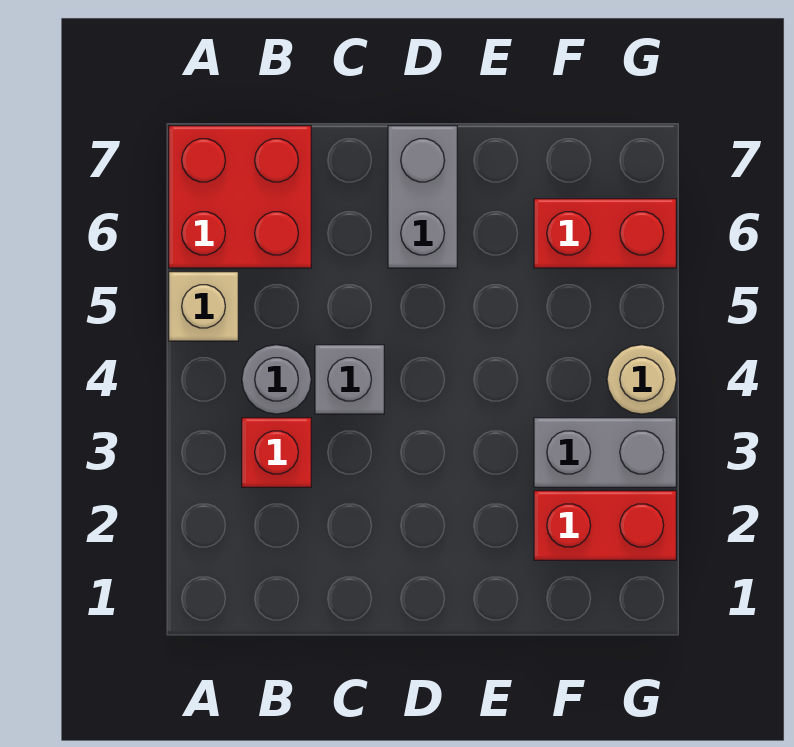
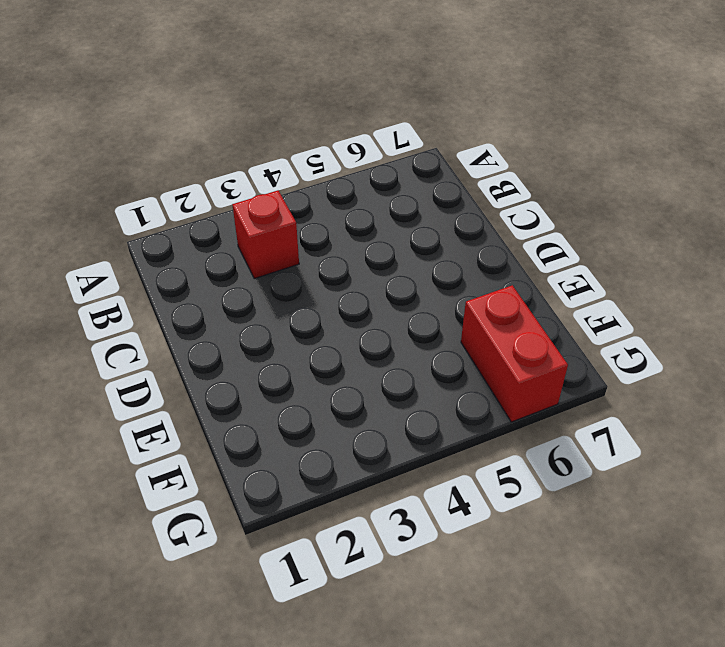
none -> tan 1x1 brick [169,272,238,341]
none -> red 2x2 brick [169,126,311,268]

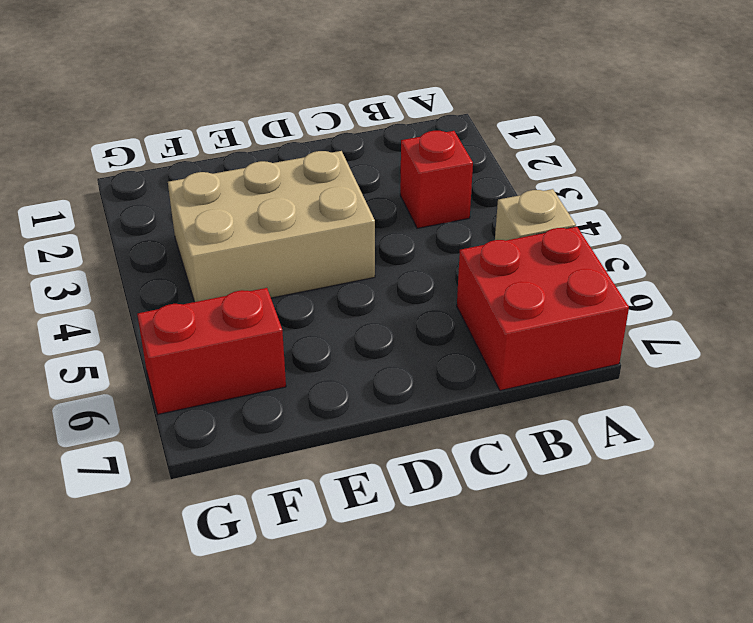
tan 2x3 brick [168,151,375,302] -> grey 1x2 brick [534,418,676,487]
none -> grey 1x1 round brick [242,345,311,414]
none -> grey 1x1 brick [315,345,384,414]

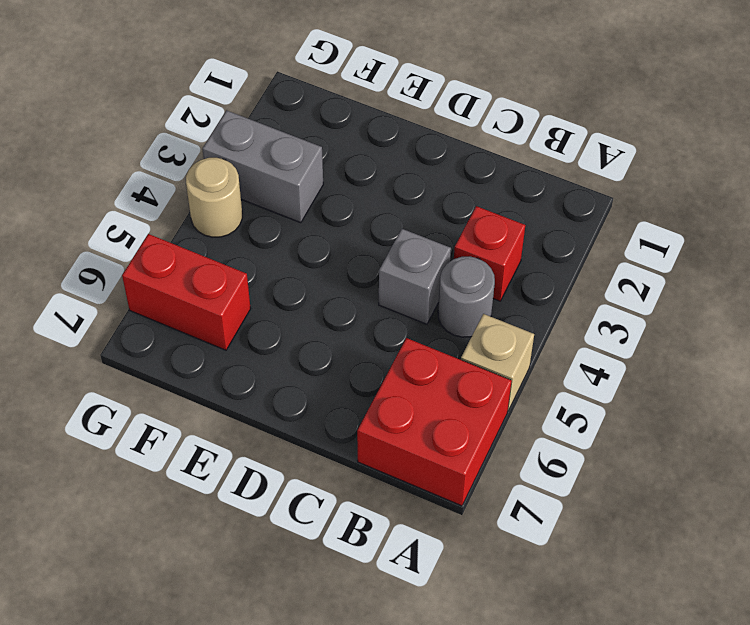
none -> grey 1x2 brick [388,126,457,268]
none -> red 1x2 brick [534,491,676,560]

